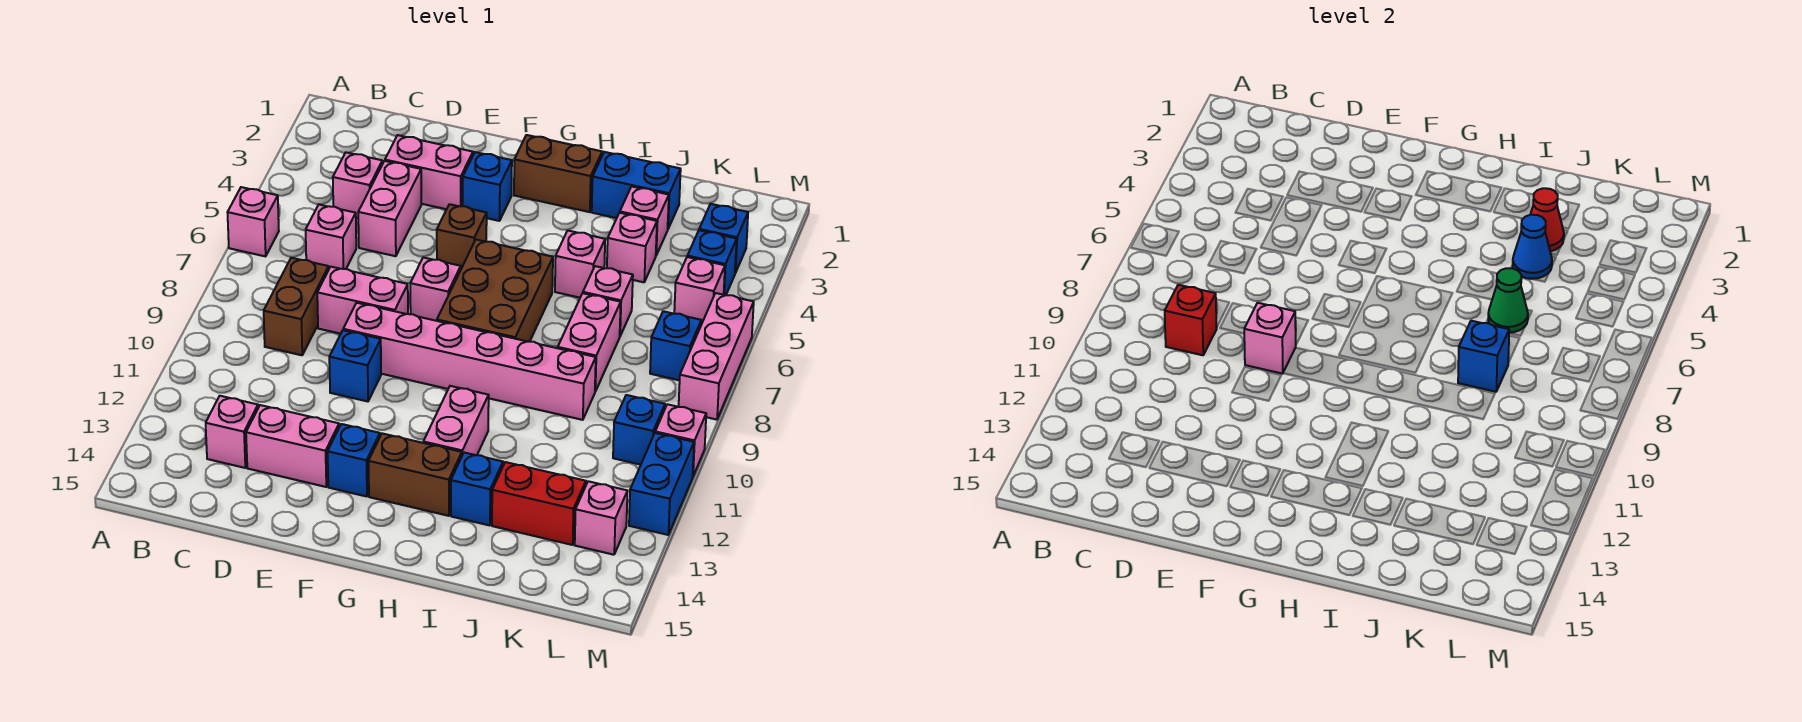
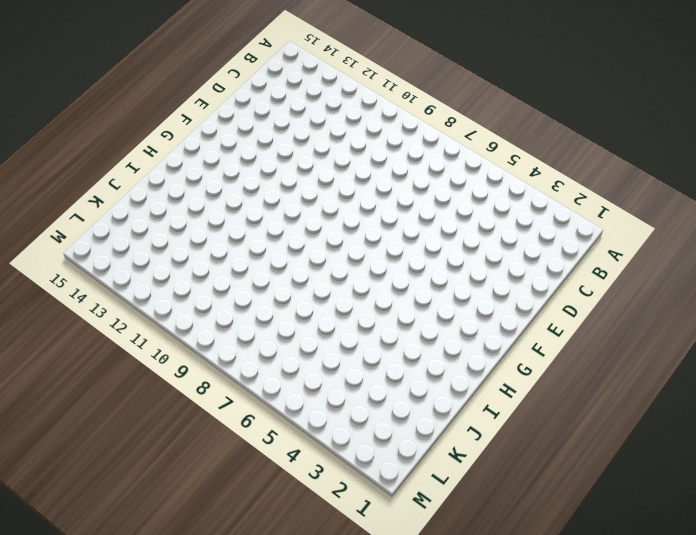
none -> pink 1x1 brick [227,187,279,256]
none -> pink 1x1 brick [333,152,382,218]
none -> pink 1x1 brick [306,205,356,269]
none -> brown 1x2 brick [264,258,329,355]

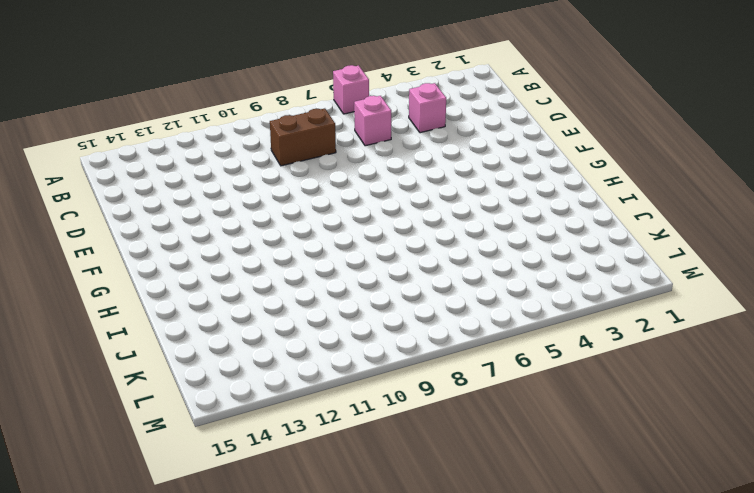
none -> pink 1x1 brick [206,396,258,468]
none -> pink 1x2 brick [385,135,473,209]
none -> pink 1x2 brick [358,161,421,256]
none -> pink 1x2 brick [317,267,408,334]

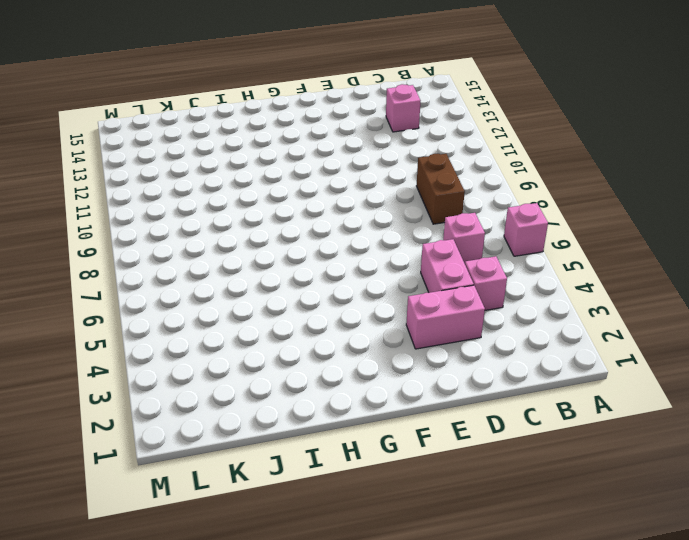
none -> pink 1x2 brick [317,267,408,334]
none -> pink 1x2 brick [246,405,339,487]
none -> pink 1x6 brick [343,303,596,420]
none -> blue 1x1 brick [329,330,381,401]

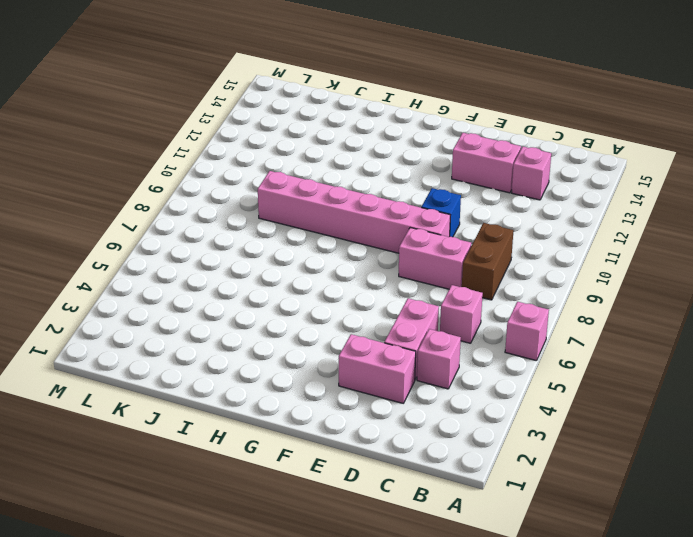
none -> blue 1x1 brick [463,152,512,221]
none -> brown 1x1 brick [437,204,487,269]
none -> pink 1x1 brick [410,257,461,321]
none -> blue 1x1 brick [328,424,380,497]

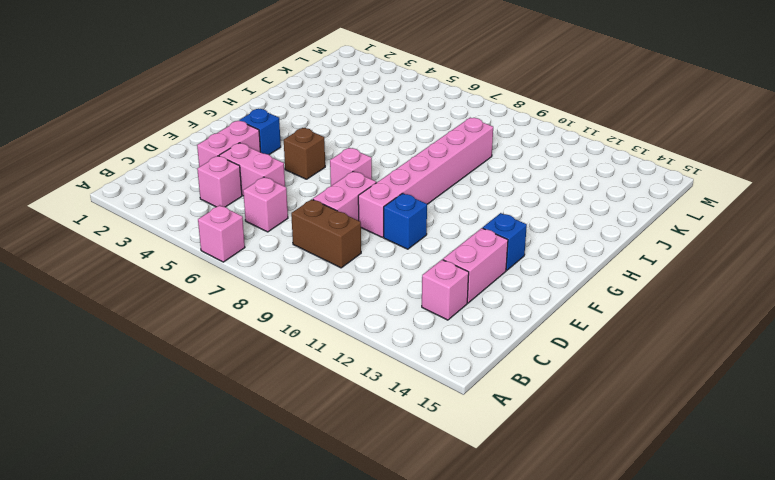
none -> brown 1x2 brick [514,135,602,212]
none -> brown 2x3 brick [437,240,553,342]
none -> brown 1x2 brick [369,433,462,516]
none -> pink 1x2 brick [423,386,489,455]

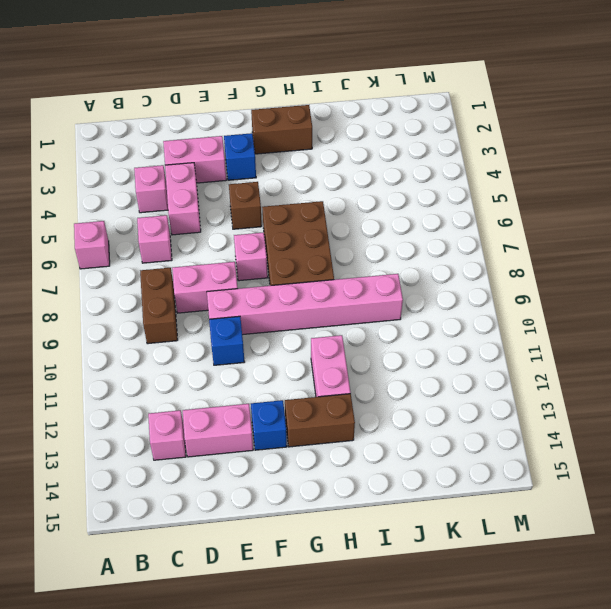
none -> blue 1x2 brick [592,152,681,229]
none -> pink 1x1 brick [555,231,605,298]
none -> blue 1x1 brick [451,453,503,525]
none -> pink 1x1 brick [620,186,669,255]

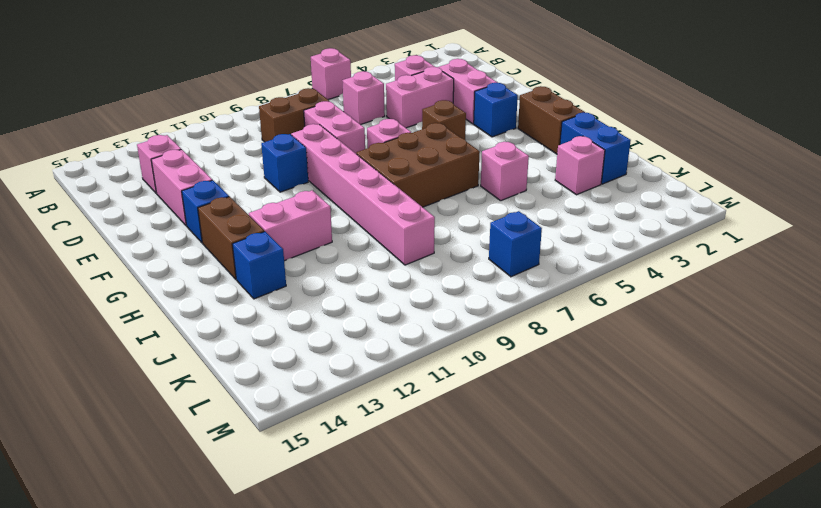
none -> pink 1x1 brick [607,213,657,282]
none -> pink 1x1 brick [583,266,633,336]
none -> pink 1x2 brick [558,293,621,391]
none -> red 1x2 brick [492,462,586,545]

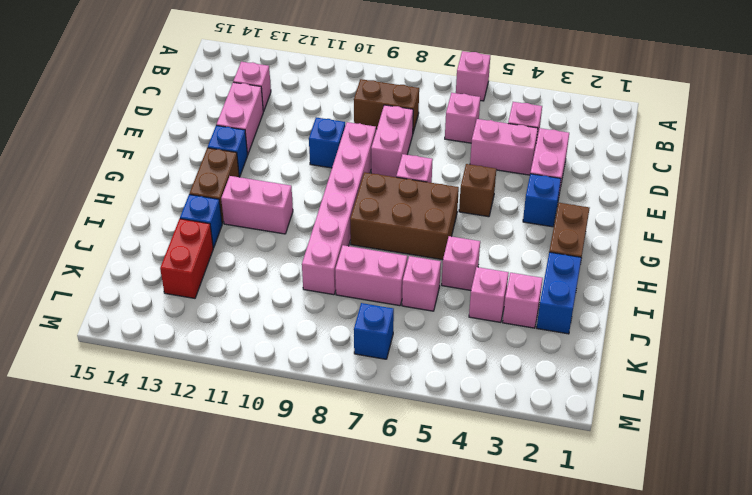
none -> blue 1x1 brick [699,204,748,273]
none -> blue 1x1 brick [687,230,737,295]
none -> pink 1x1 brick [674,257,725,324]
none -> blue 1x1 brick [613,395,665,465]

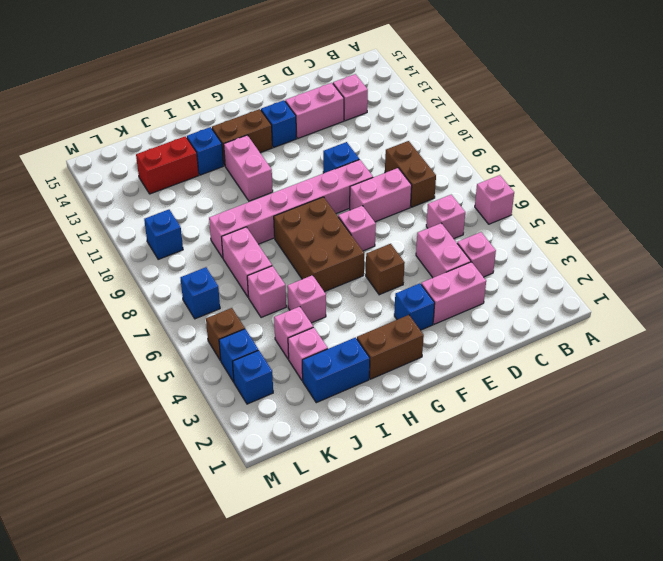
brown 1x1 brick [206,308,245,360] -> pink 1x1 brick [674,257,725,324]
none -> pink 1x1 brick [575,481,628,555]
none -> pink 1x3 brick [679,293,754,420]
none -> pink 1x1 brick [655,404,706,476]
none -> blue 1x2 brick [629,433,694,535]

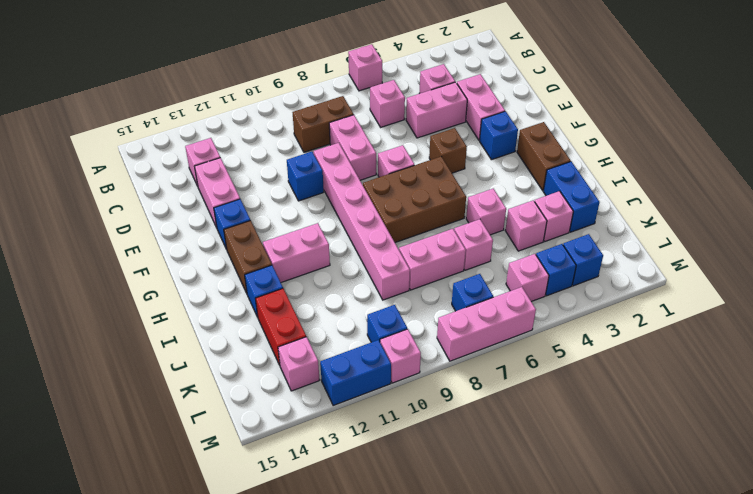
none -> red 1x1 brick [1165,285,1217,355]
none -> pink 1x1 brick [1244,303,1296,374]
none -> red 1x1 cone [1530,188,1564,251]
none -> blue 1x1 cone [1513,215,1552,279]

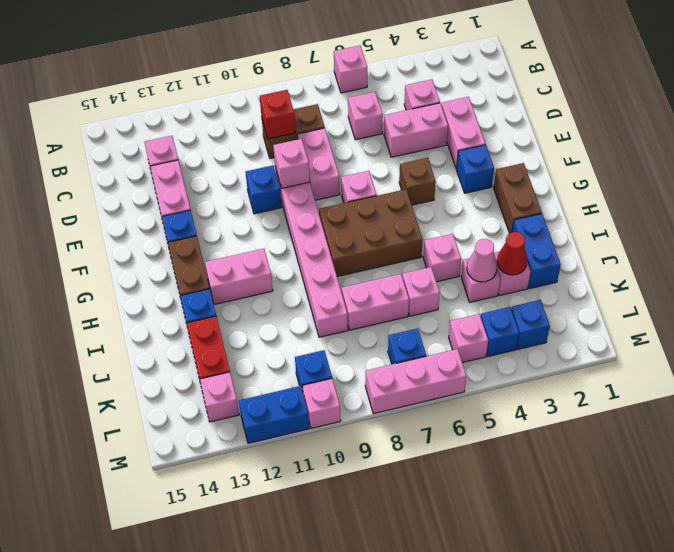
pink 1x1 cone [467,239,497,282] -> blue 1x1 cone [1513,215,1552,279]
none -> green 1x1 cone [1488,268,1528,333]
none -> blue 1x1 brick [1458,321,1509,392]

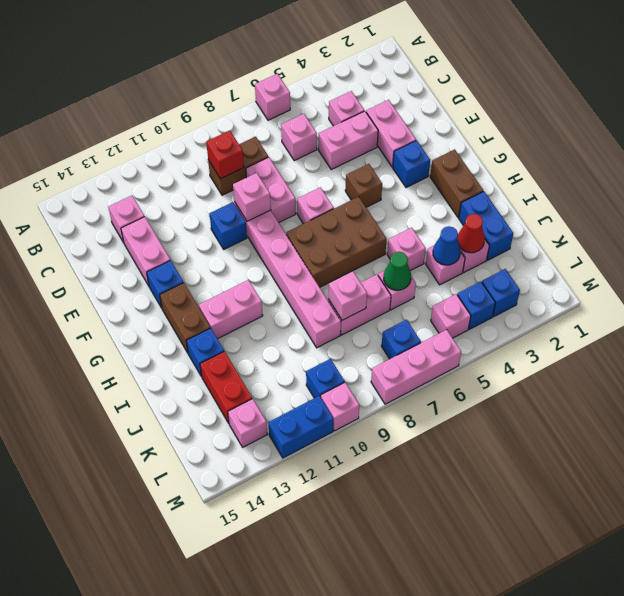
pink 1x1 brick [328,271,367,320] -> blue 1x1 brick [1458,321,1509,392]

